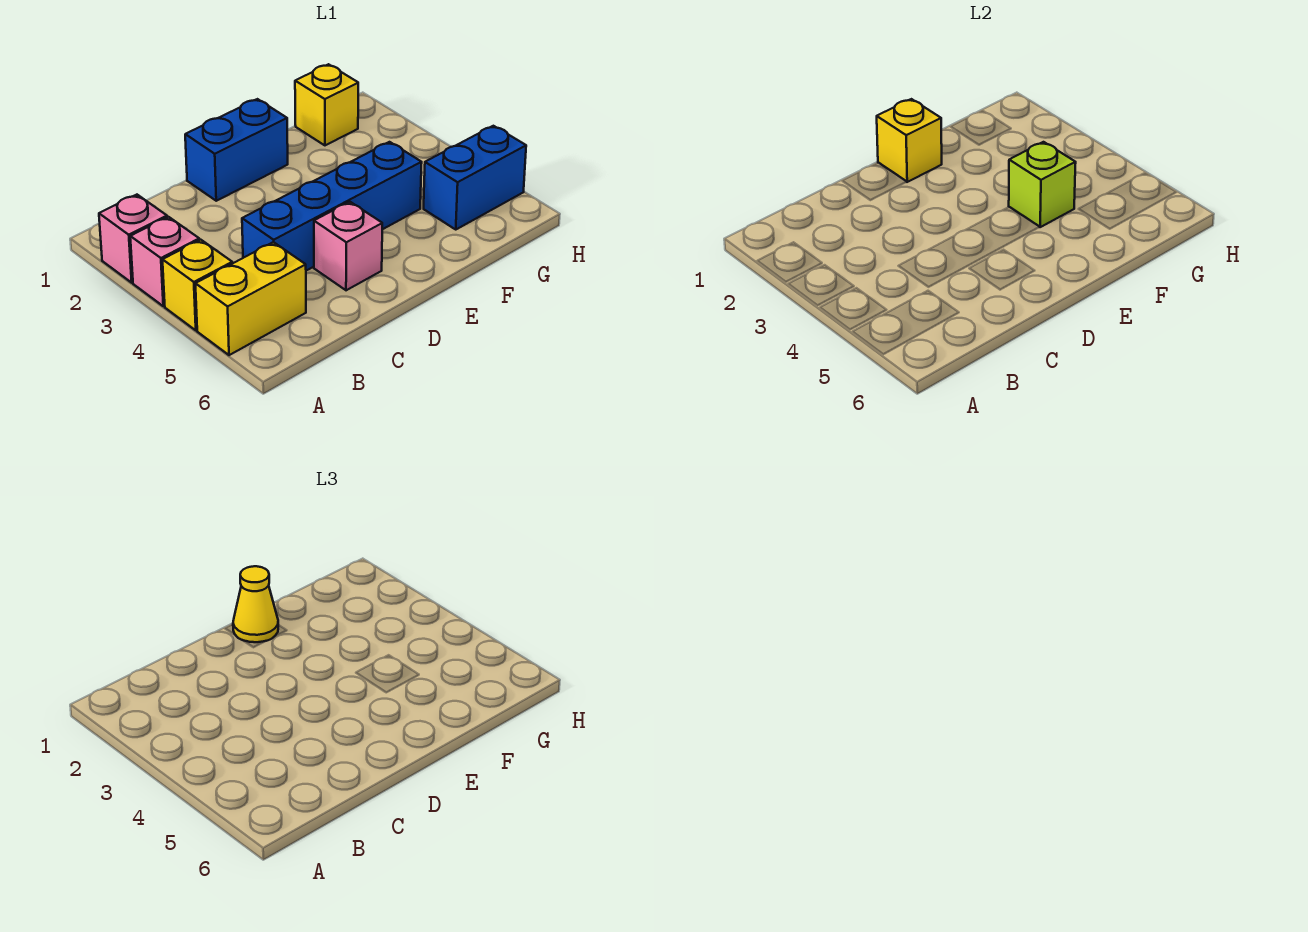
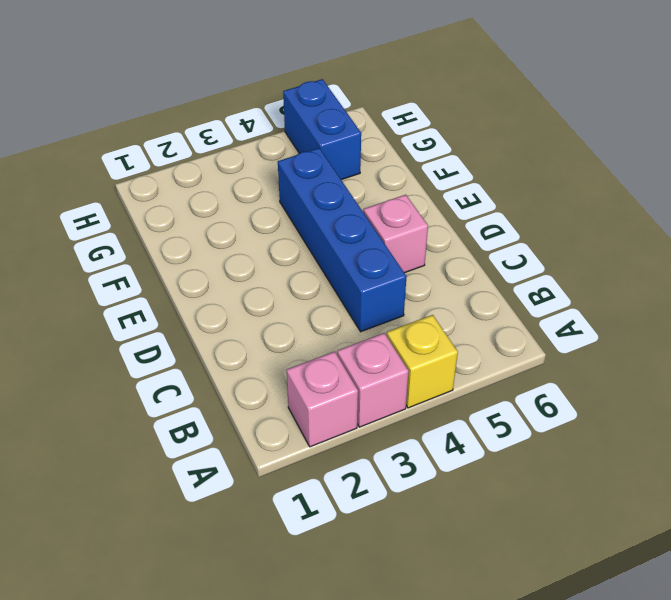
none -> yellow 1x2 brick [195,242,306,355]
none -> blue 1x2 brick [185,99,288,201]
none -> yellow 1x1 brick [295,64,358,145]

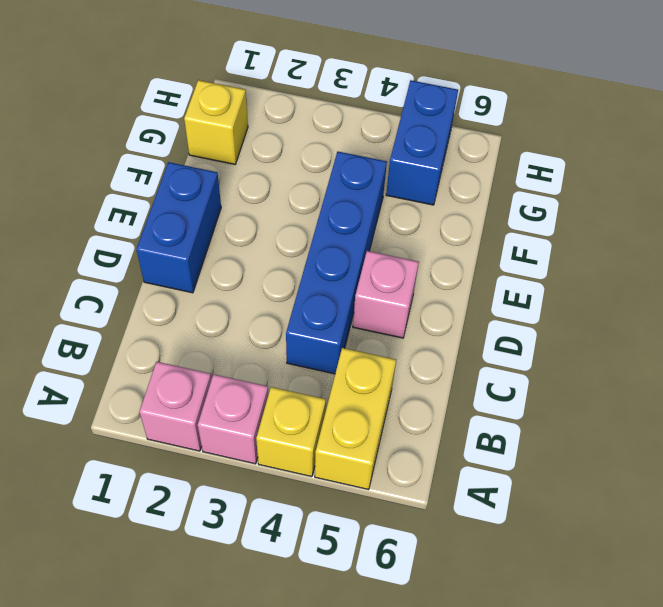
none -> yellow 1x1 brick [877,99,942,182]
none -> lime 1x1 brick [1009,142,1076,227]
none -> yellow 1x1 cone [233,566,278,642]

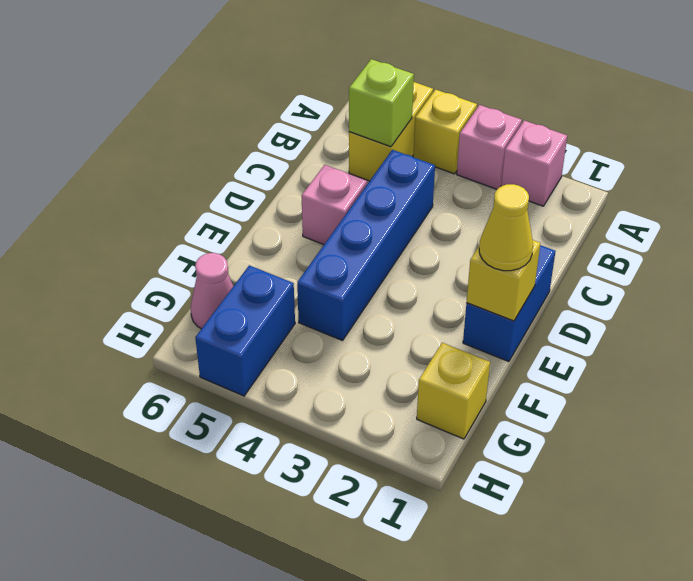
lime 1x1 brick [349,59,414,147] -> lime 1x1 brick moved to [1009,142,1076,227]
pink 1x1 cone [191,253,233,329] -> none

